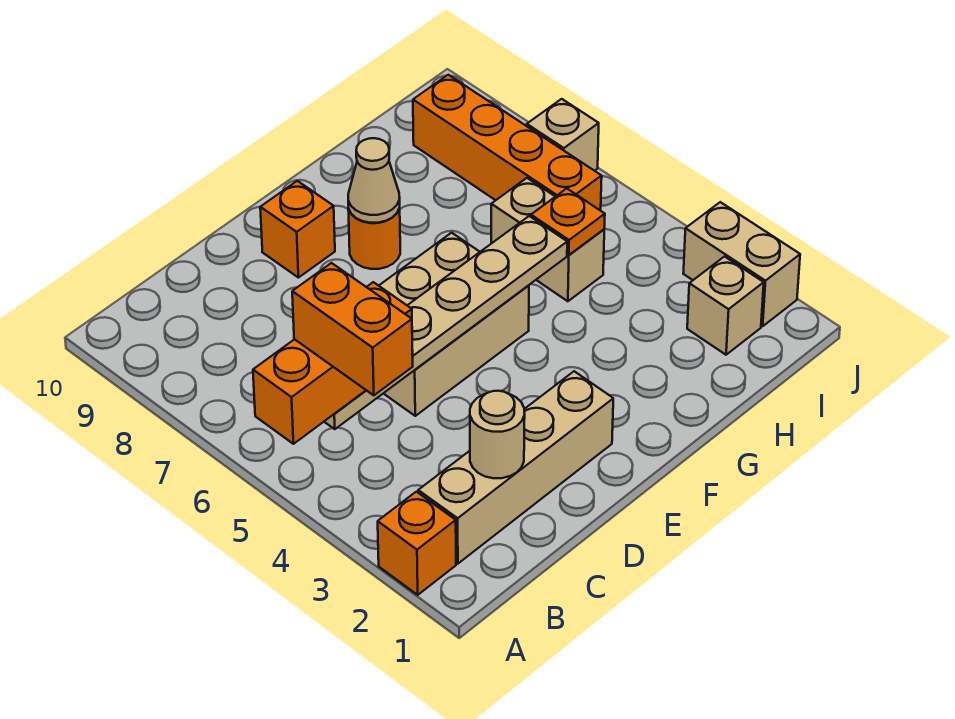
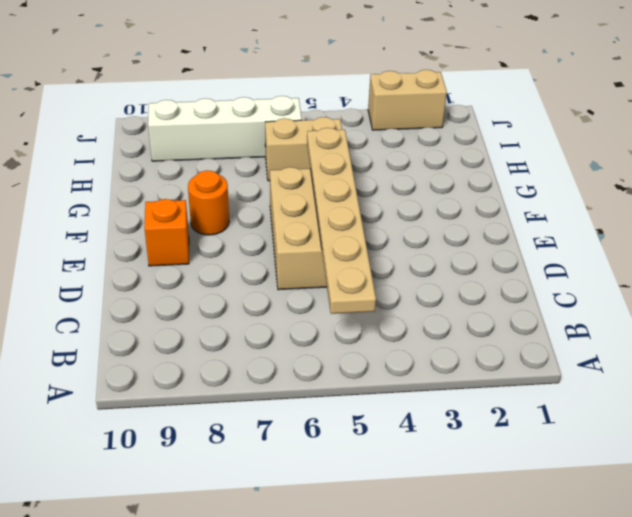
white 1x4 brick [148,96,302,161] -> orange 1x4 brick [413,75,602,211]
none -> orange 1x1 brick [378,492,456,595]
none -> tan 1x4 brick [418,371,613,564]
none -> tan 1x1 brick [687,257,764,355]

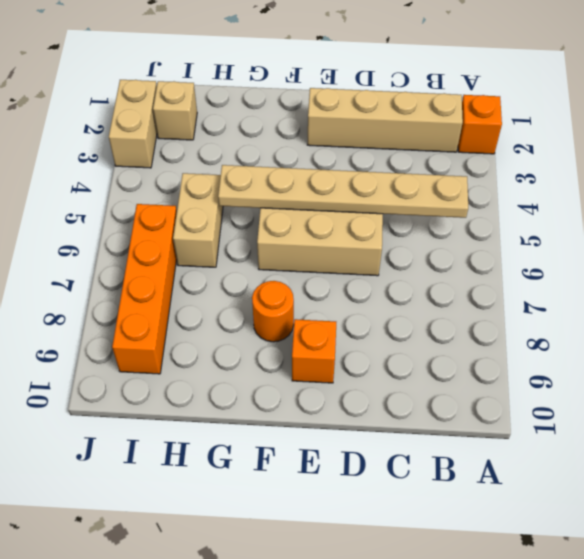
none -> tan 1x1 brick [527,99,599,171]
none -> tan 1x1 round brick [470,391,525,478]
none -> tan 1x1 cone [348,138,400,223]

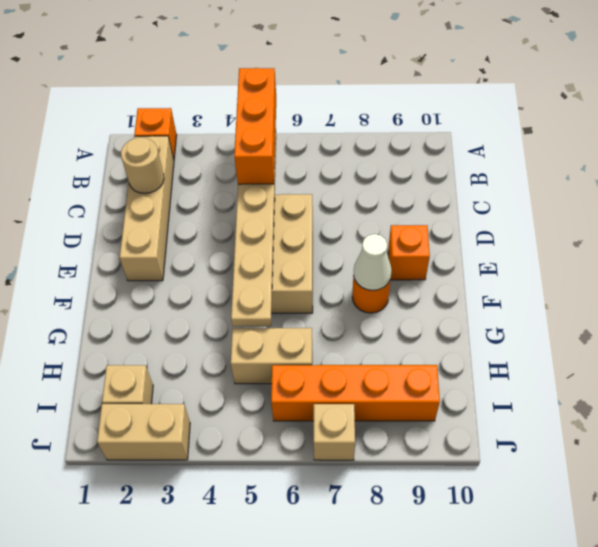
white 1x1 cone [354,234,392,290] -> tan 1x1 cone [348,138,400,223]
none -> orange 1x1 plate [531,189,605,255]
none -> orange 1x2 brick [292,263,413,395]

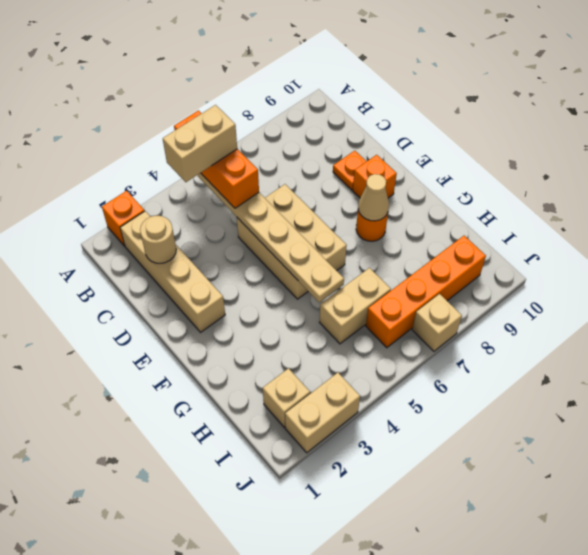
tan 1x2 brick [163,105,237,182] -> orange 1x2 brick [292,263,413,395]
orange 1x1 plate [333,151,367,190] -> orange 1x1 plate moved to [531,189,605,255]

